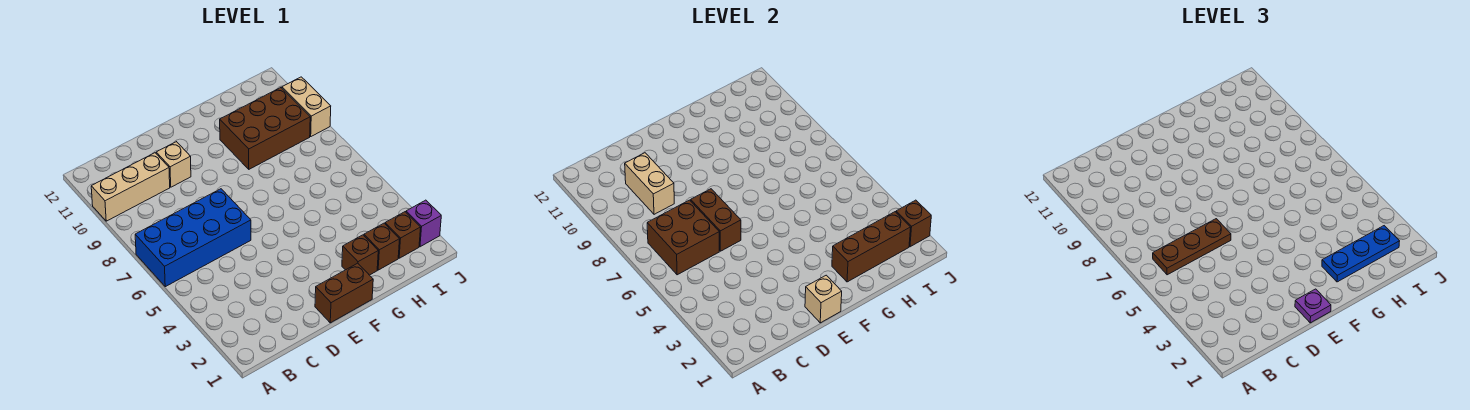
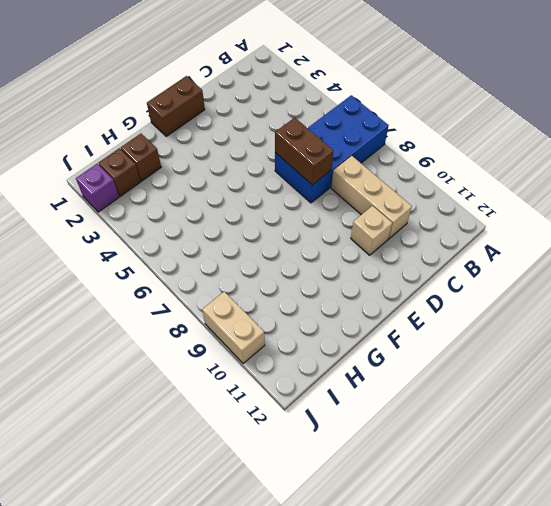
tan 1x3 brick [331,156,412,239] -> tan 1x3 brick turned to [91,153,170,221]
none -> brown 1x1 brick [342,235,378,275]
none -> brown 2x3 brick [220,88,310,169]
none -> brown 2x2 brick [647,200,719,275]

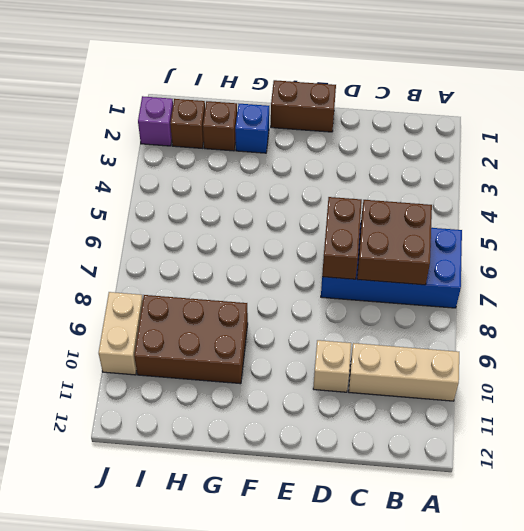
blue 1x1 brick [235,104,269,153] -> brown 1x1 brick [342,235,378,275]
none -> tan 1x2 brick [625,153,674,214]
none -> tan 1x1 brick [805,275,842,323]
none -> brown 1x3 brick [832,212,911,282]

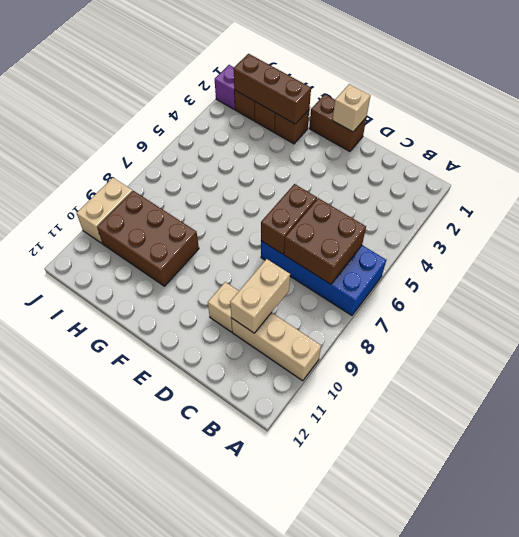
none -> brown 1x1 brick [896,200,931,247]
none -> brown 1x3 plate [1153,219,1231,275]
none -> purple 1x1 plate [1295,289,1331,323]

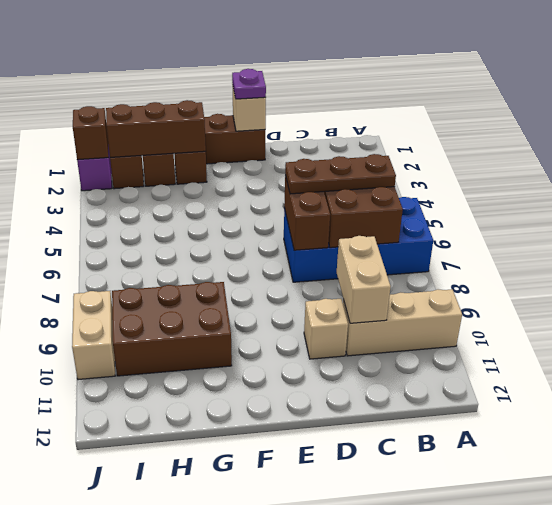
none -> blue 1x3 plate [1322,226,1400,282]

